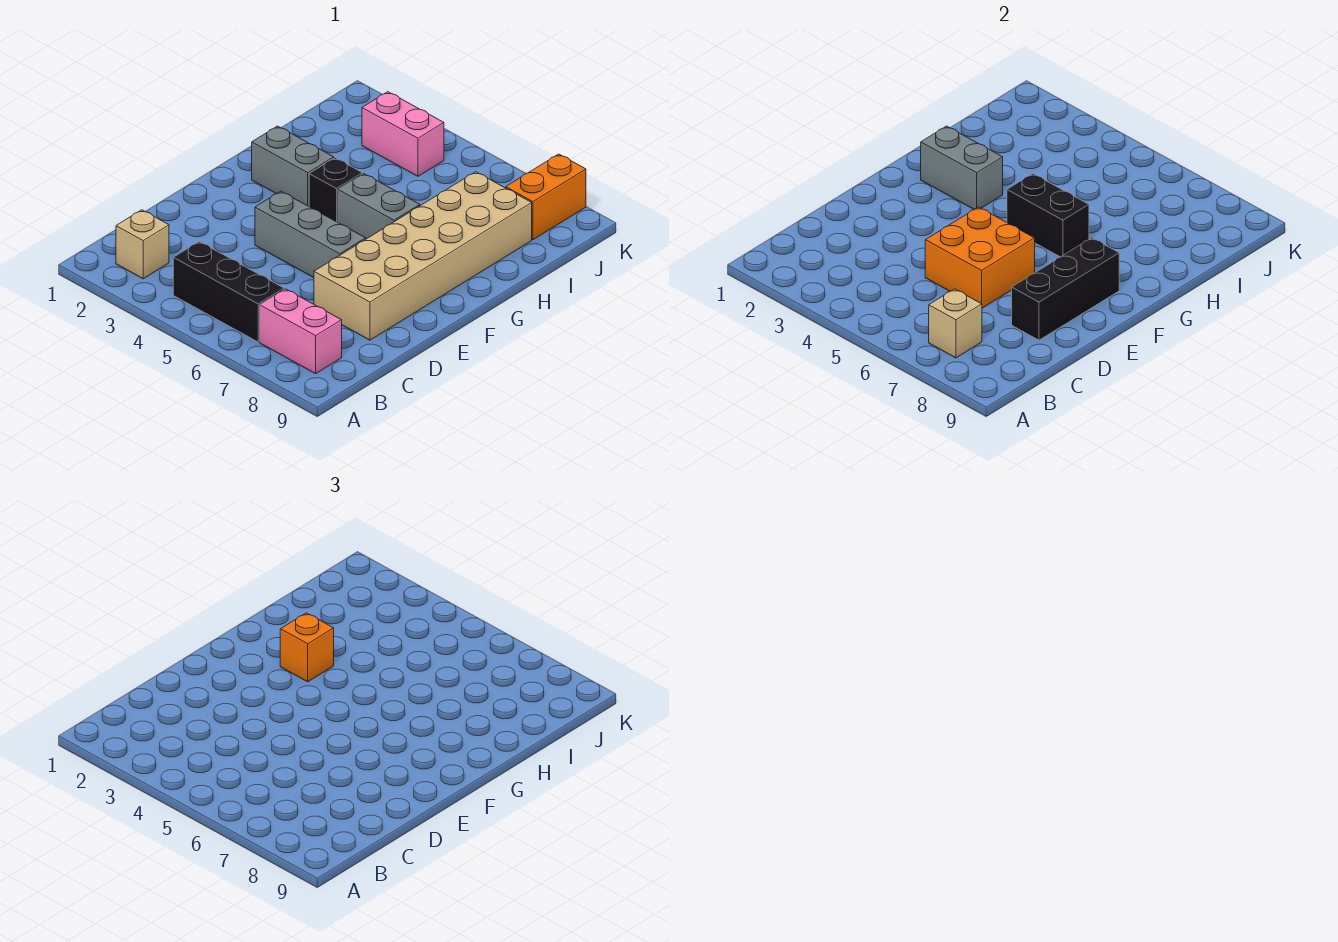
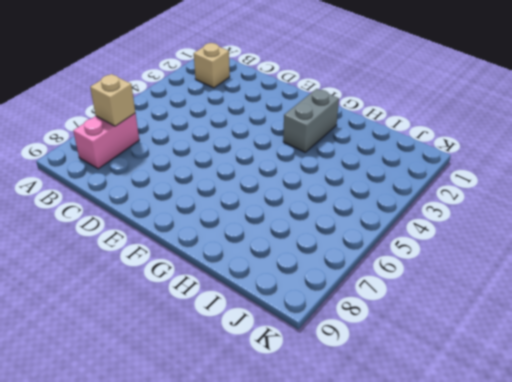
none -> black 1x3 brick [173,242,284,342]
none -> tan 2x6 brick [314,172,532,340]
none -> grey 1x3 brick [255,191,366,278]

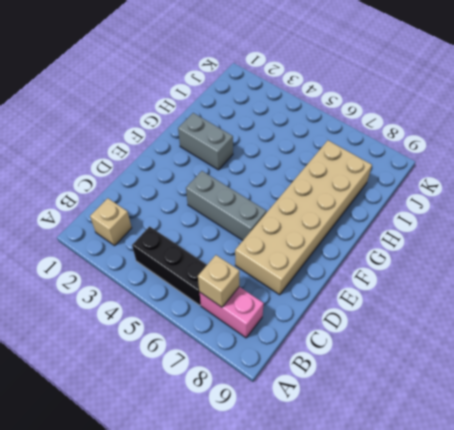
none -> black 1x1 brick [309,158,362,222]
none -> grey 1x2 brick [338,174,420,239]
none -> pink 1x2 brick [362,92,444,176]

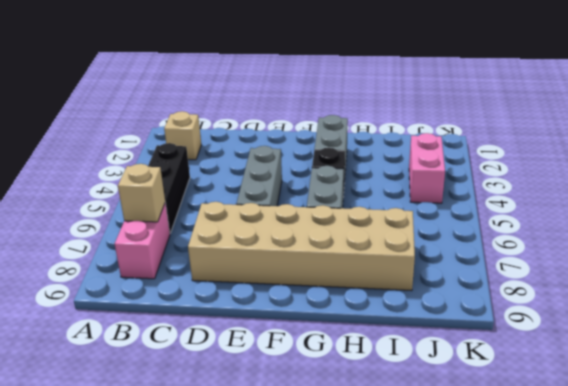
none -> orange 1x2 brick [506,154,586,240]
none -> orange 2x2 brick [925,207,1035,308]
none -> black 1x3 brick [1012,238,1119,340]

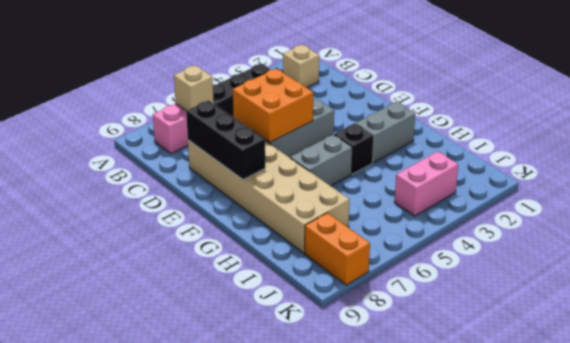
none -> grey 1x2 brick [921,126,1003,209]
none -> black 1x2 brick [1007,174,1089,257]
none -> orange 1x1 brick [280,613,334,682]

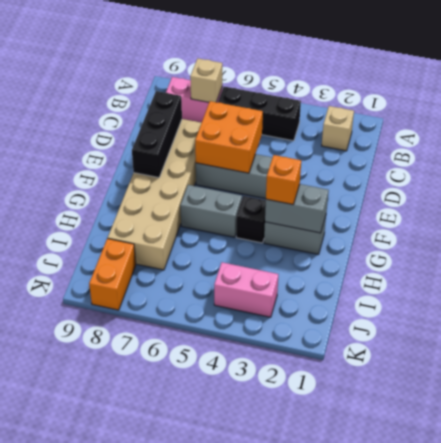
none -> black 1x2 brick [1007,174,1089,257]

